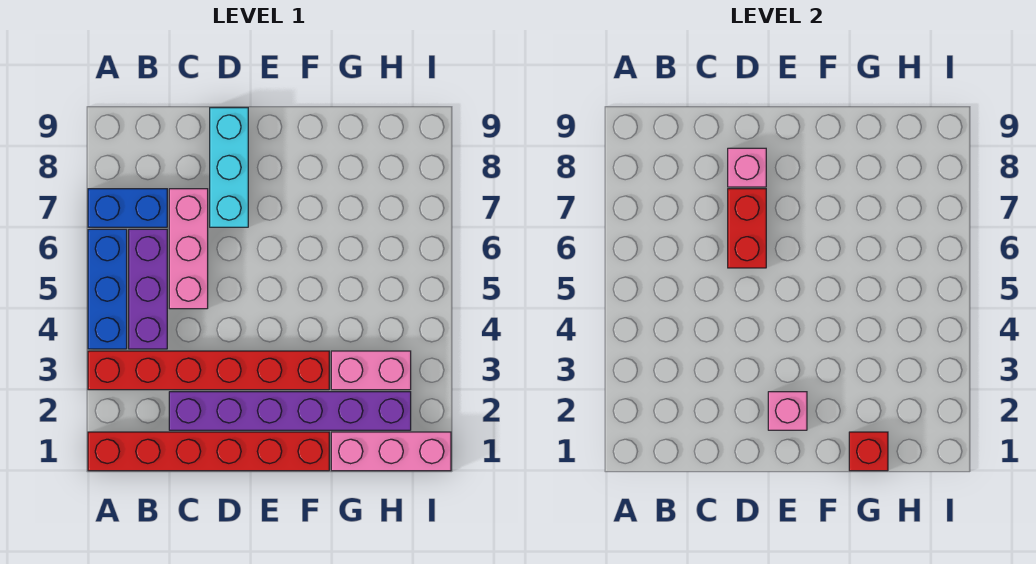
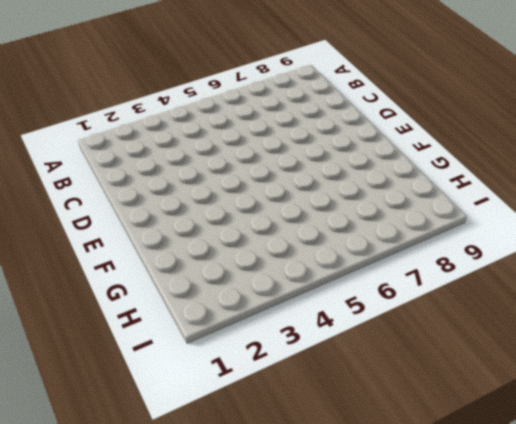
none -> red 1x6 brick [88,432,329,471]
none -> red 1x6 brick [88,351,329,390]
none -> blue 1x3 brick [88,229,127,349]

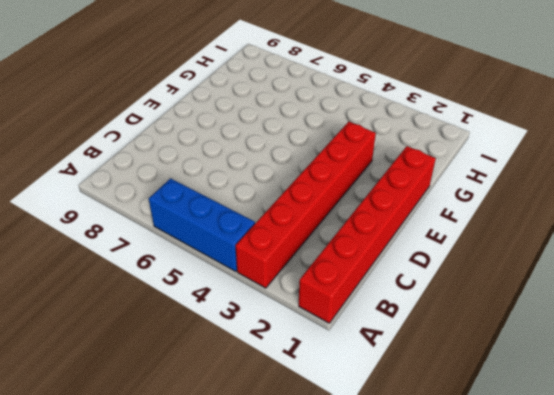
none -> blue 1x2 brick [88,189,167,227]
none -> purple 1x3 brick [129,229,167,349]
none -> purple 1x6 brick [169,392,411,430]

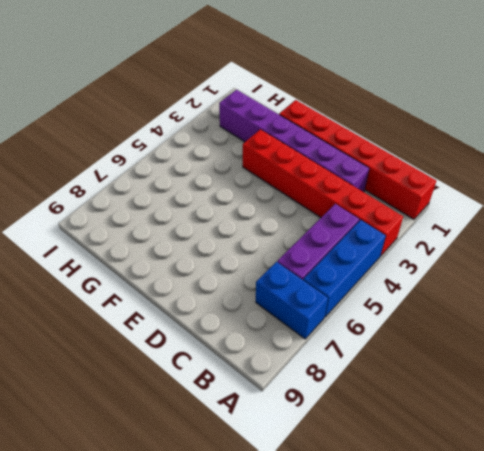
none -> pink 1x3 brick [169,189,208,309]
none -> cyan 1x3 brick [210,108,248,227]
none -> pink 1x3 brick [331,432,451,471]

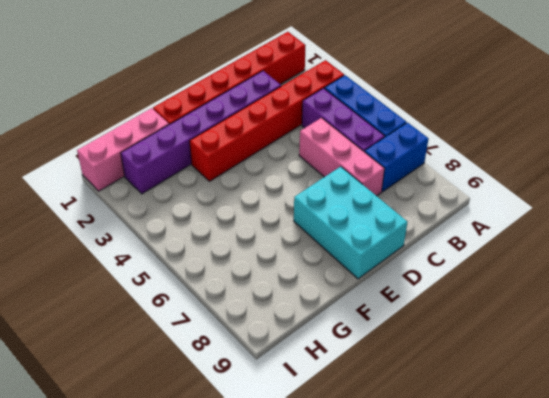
cyan 2x3 brick [294,167,407,279] -> cyan 1x3 brick [210,108,248,227]
none -> pink 1x2 brick [331,351,411,390]
none -> red 1x2 brick [728,189,766,268]
none -> pink 1x1 brick [728,148,766,187]

